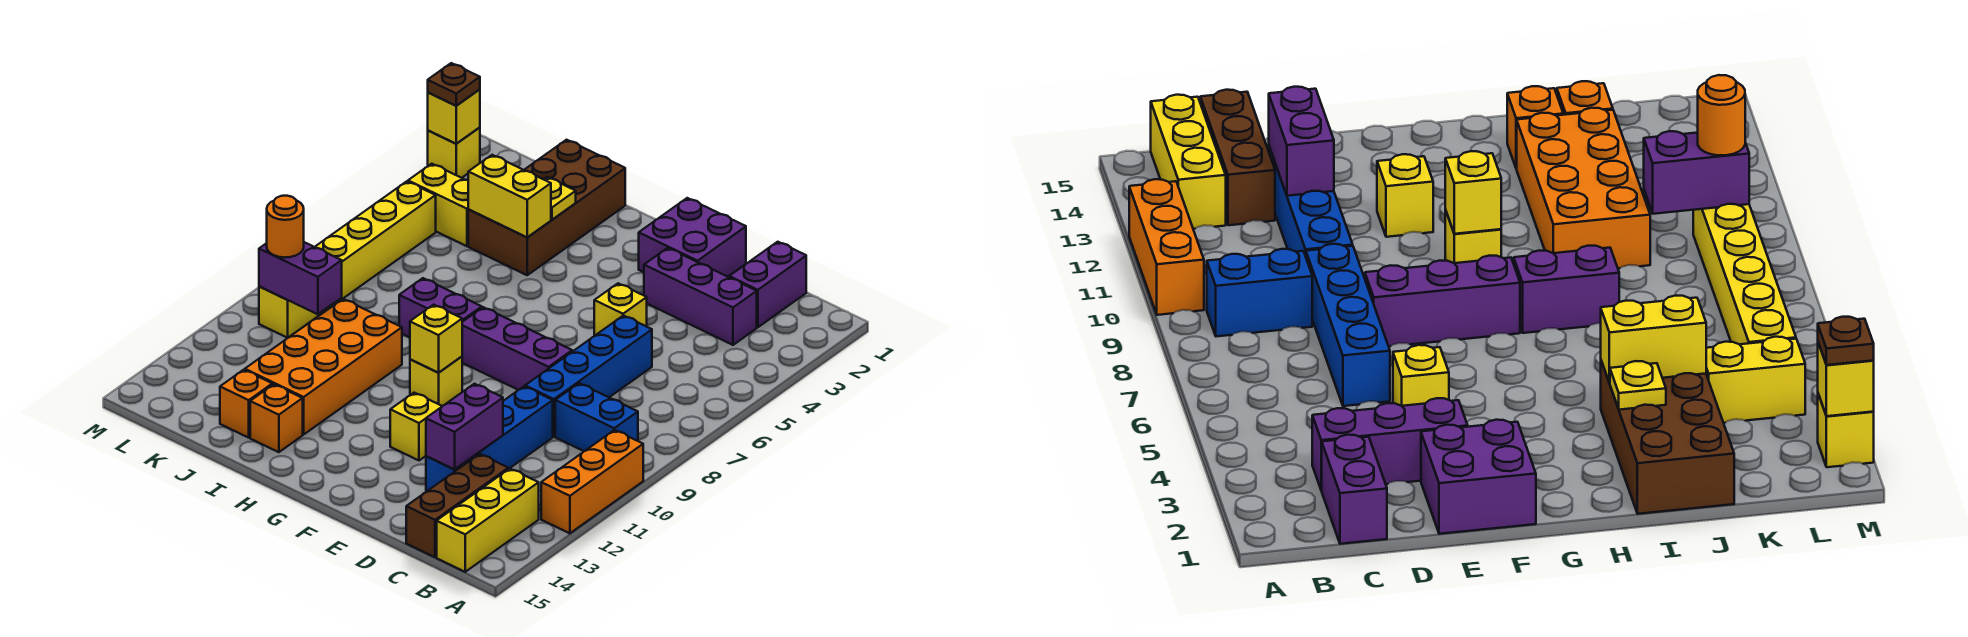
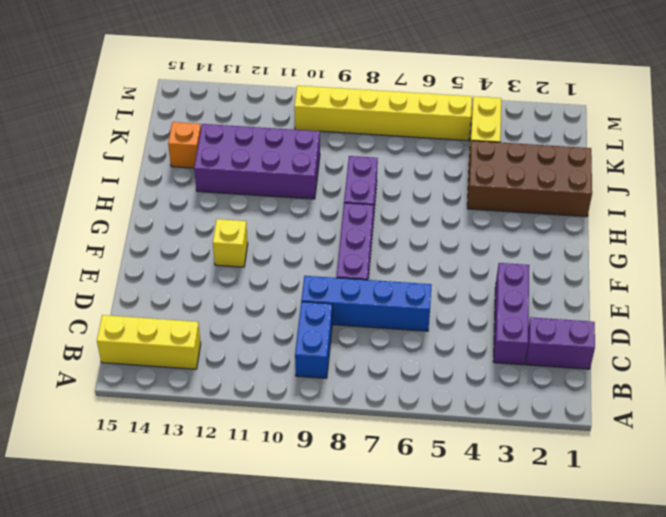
purple 2x4 brick [194,124,320,199] -> orange 2x4 brick [245,299,402,434]
none -> orange 1x3 brick [541,430,643,533]
none -> brown 1x3 brick [406,454,508,557]
none -> blue 1x4 brick [426,386,553,492]

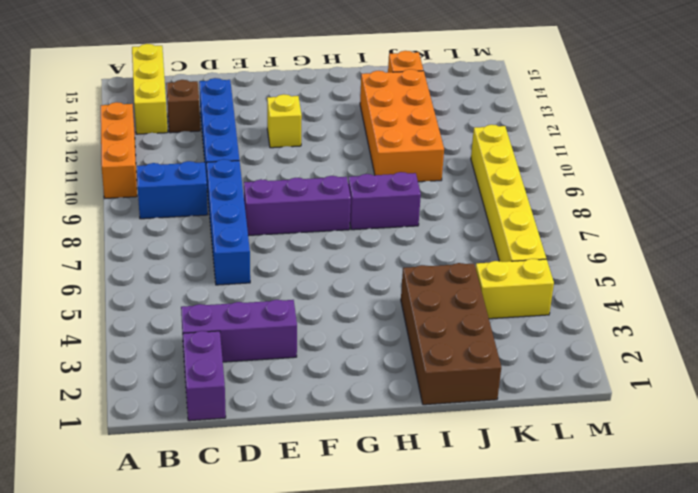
brown 1x1 brick [166,80,200,133] -> brown 1x3 brick [406,454,508,557]
none -> purple 2x2 brick [639,198,746,277]
none -> yellow 1x1 brick [594,283,647,336]
none -> yellow 1x1 brick [410,357,462,406]

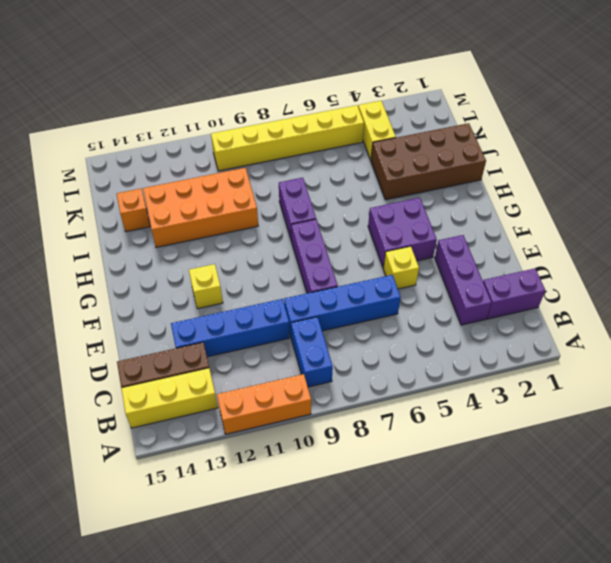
purple 2x2 brick [368,198,437,268] -> purple 2x2 brick moved to [639,198,746,277]
none -> yellow 1x1 brick [410,357,462,406]
none -> orange 1x1 brick [250,384,303,452]
none -> yellow 1x1 brick [428,127,480,178]

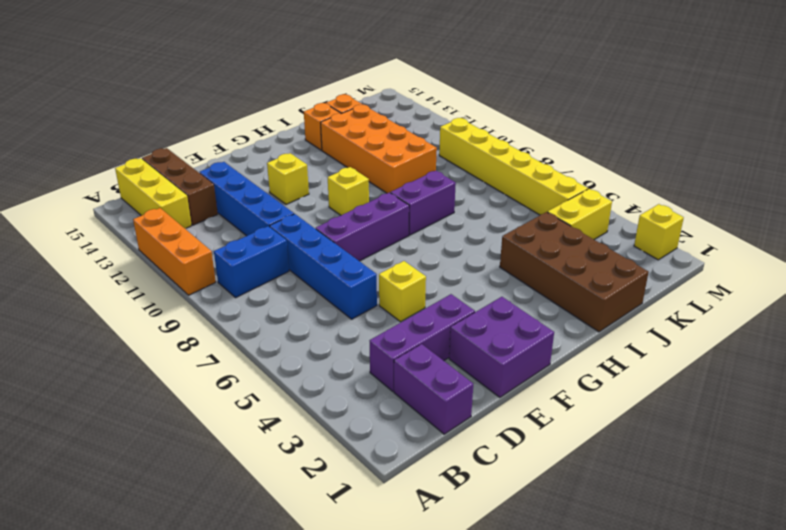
none -> purple 1x2 brick [426,384,503,470]
none -> yellow 1x1 brick [410,305,462,373]
none -> yellow 1x1 plate [544,177,576,220]

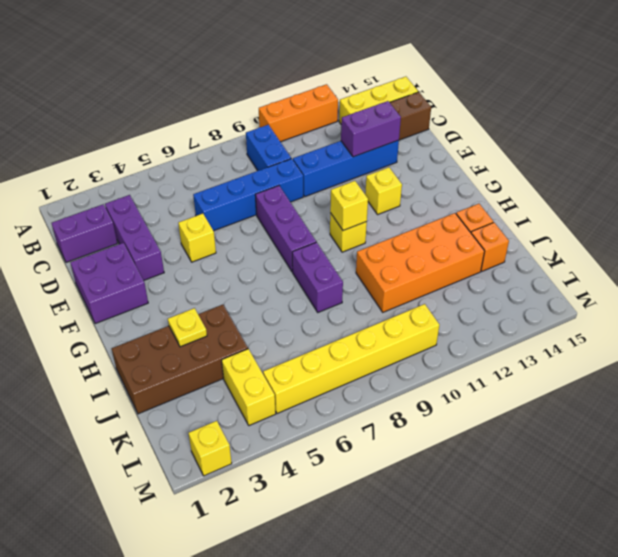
none -> yellow 1x2 brick [468,155,551,237]
none -> purple 1x2 brick [259,242,342,314]
none -> yellow 1x1 brick [428,89,480,144]

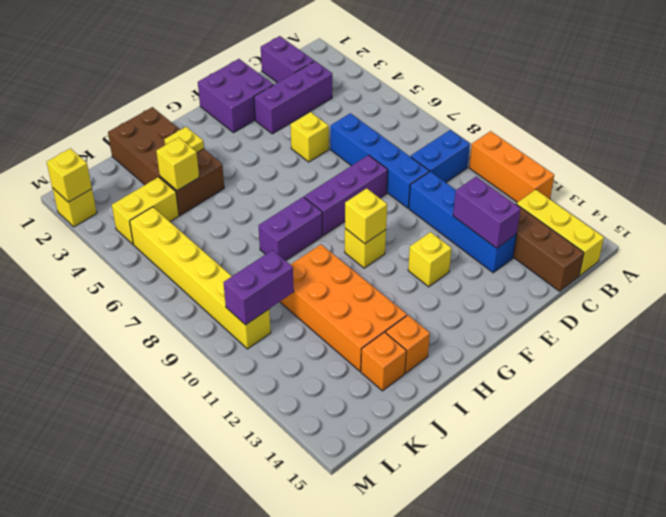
yellow 1x1 brick [156,137,199,191] -> yellow 1x2 brick [468,155,551,237]
none -> orange 1x1 round brick [267,196,304,258]
none -> brown 1x1 plate [428,63,480,106]

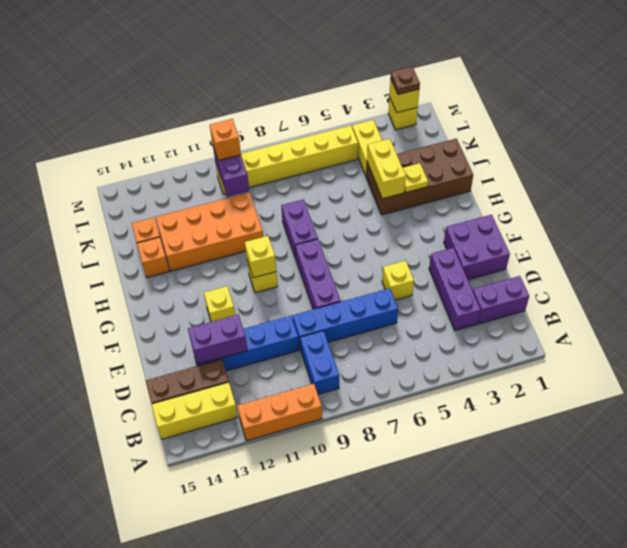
orange 1x1 brick [210,119,241,161] -> orange 1x1 round brick [267,196,304,258]

